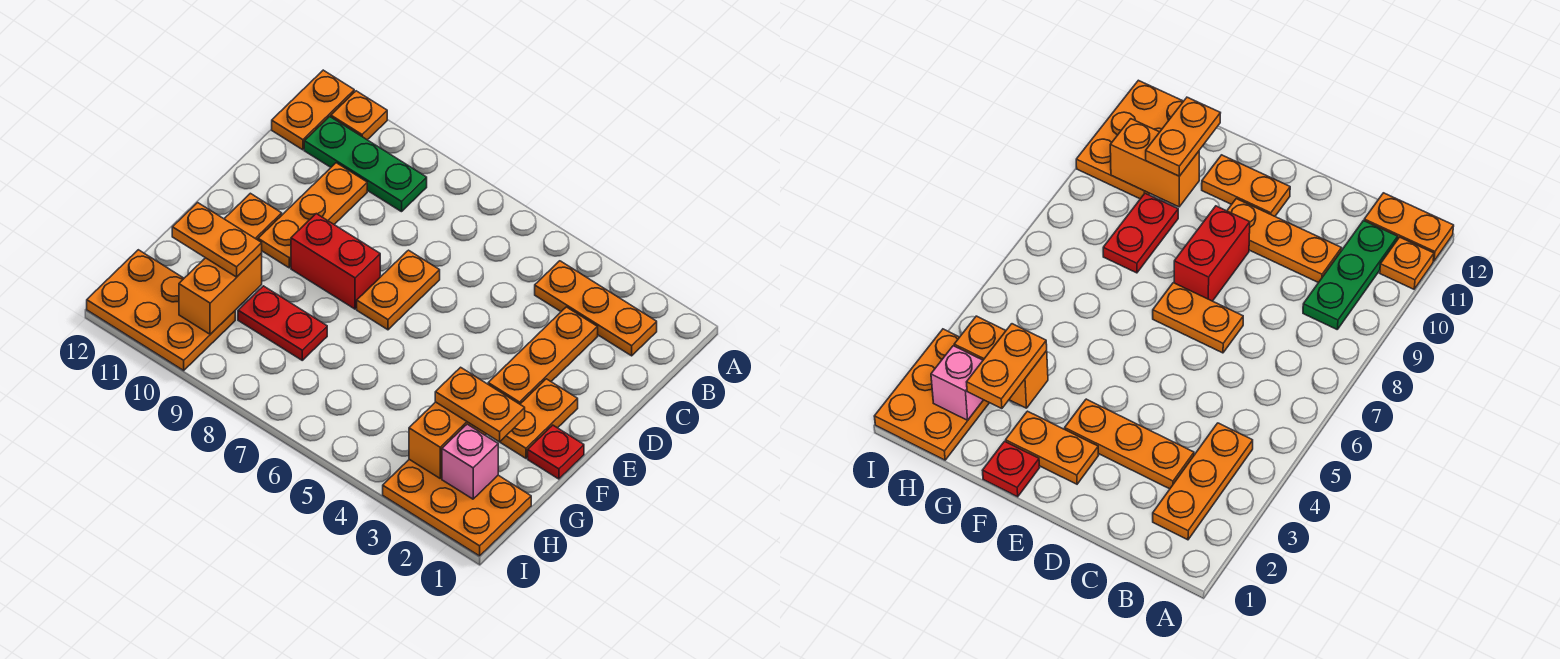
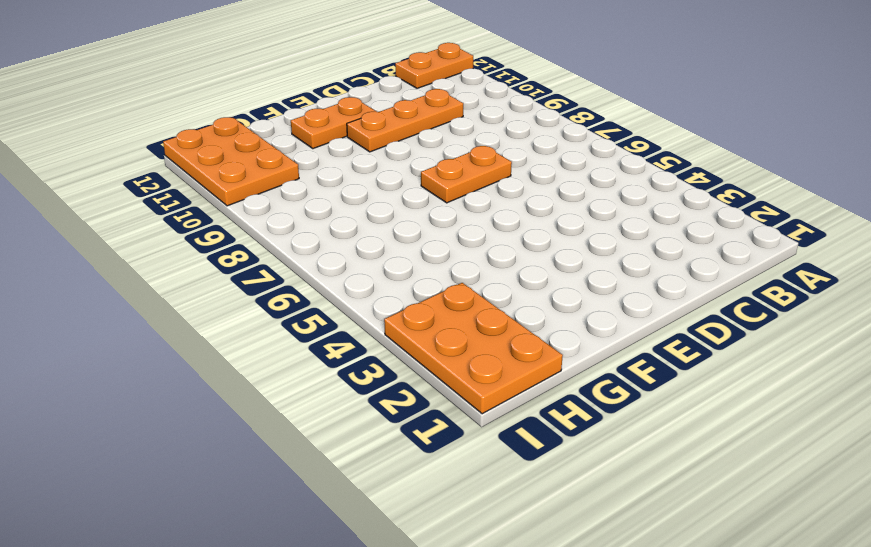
none -> orange 1x1 plate [331,91,387,140]
none -> orange 1x3 plate [535,261,657,356]
none -> green 1x3 plate [304,116,427,212]

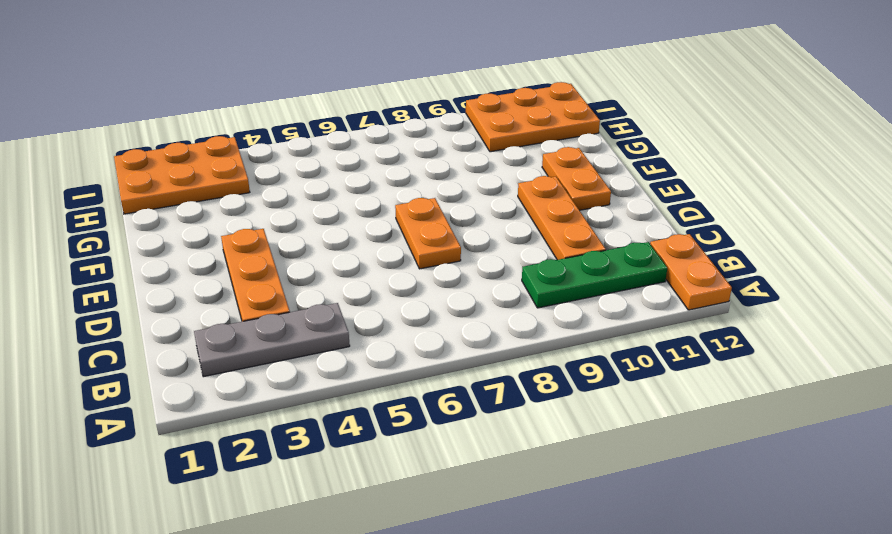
grey 1x3 plate [194,303,350,377] -> orange 1x3 plate [535,261,657,356]
none -> orange 1x1 plate [331,91,387,140]
none -> orange 1x2 plate [500,379,578,458]
none -> red 1x2 brick [291,214,380,309]

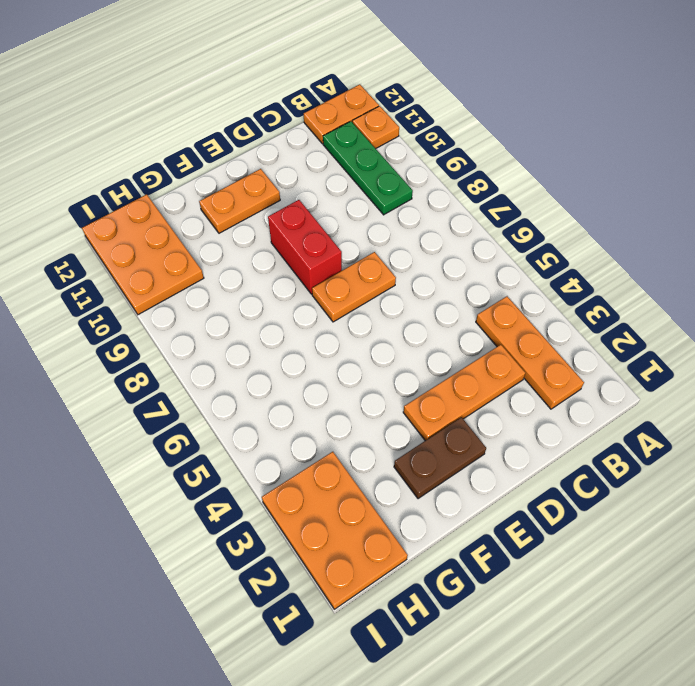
brown 1x2 plate [394,417,486,499] -> orange 1x2 plate [500,379,578,458]
none -> orange 1x3 plate [258,163,367,268]
none -> red 1x1 plate [528,425,584,479]
none -> red 1x2 plate [238,286,327,360]

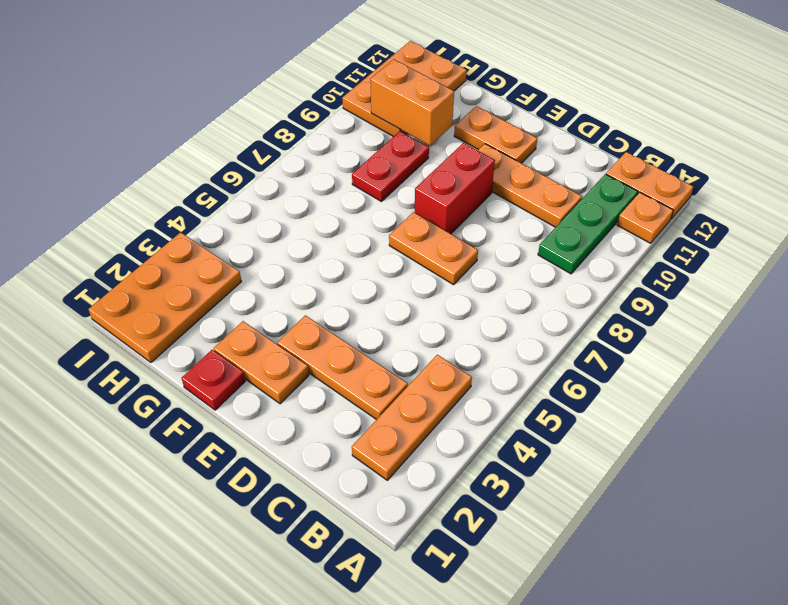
none -> orange 1x2 brick [409,402,486,478]
none -> pink 1x1 brick [442,424,498,499]
none -> orange 1x2 plate [435,367,525,442]

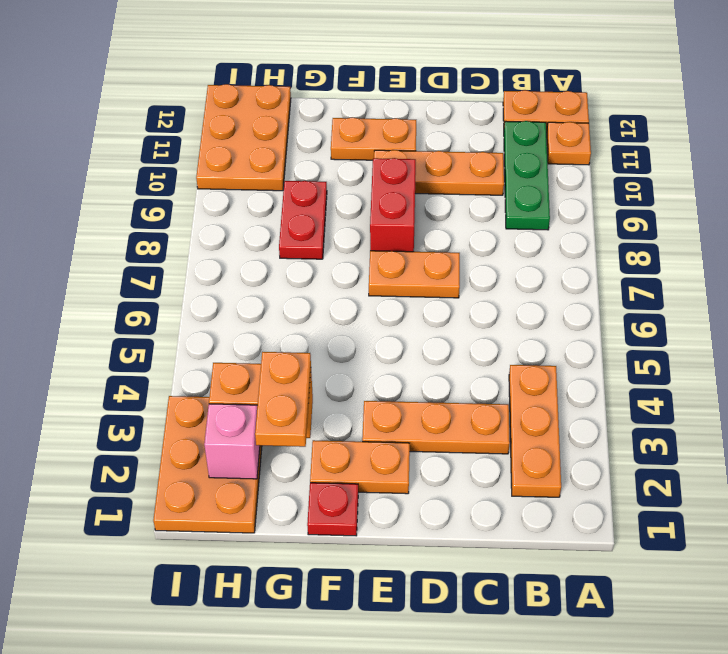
none -> orange 1x2 brick [179,253,262,334]
none -> orange 1x2 plate [172,203,262,277]

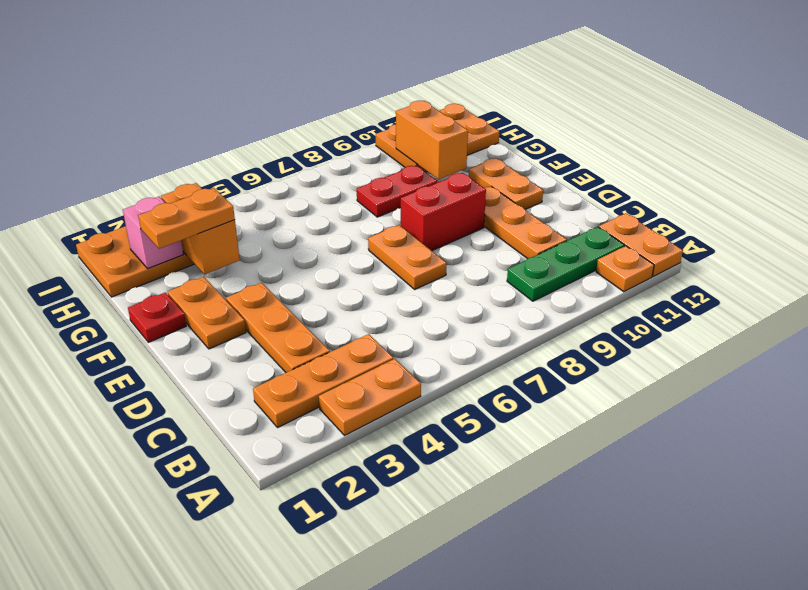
orange 1x2 plate [319,359,421,435] -> orange 1x2 plate moved to [172,203,262,277]

